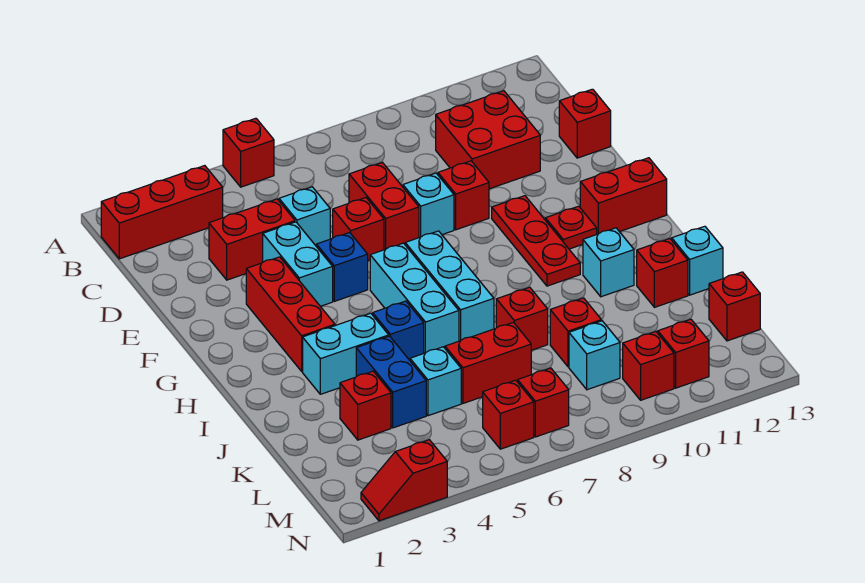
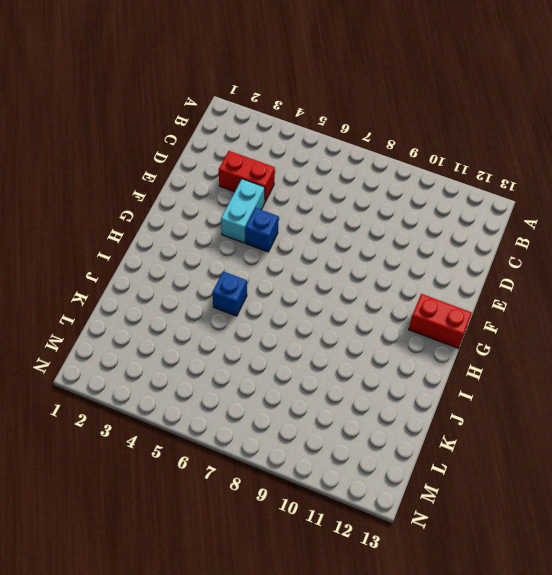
none -> red 1x1 brick [223,118,274,187]
none -> red 1x3 brick [101,166,223,259]
none -> red 2x2 brick [436,91,540,189]
none -> cyan 1x1 brick [279,187,330,246]

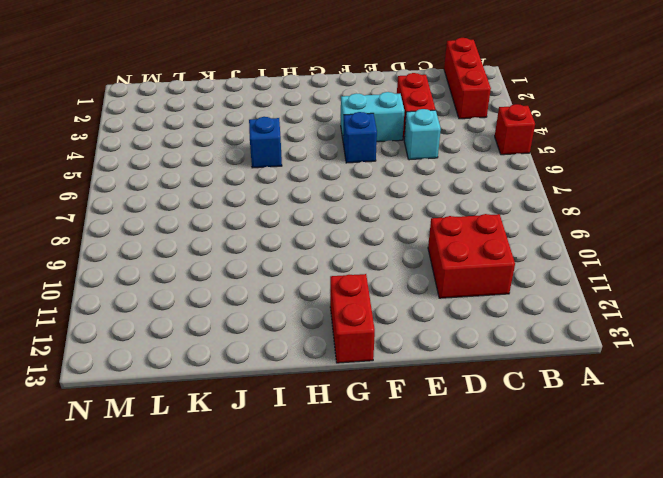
none -> red 1x2 brick [349,162,419,250]
none -> red 1x1 brick [559,89,611,158]
none -> red 1x1 brick [333,198,384,260]
none -> cyan 1x1 brick [403,173,454,238]

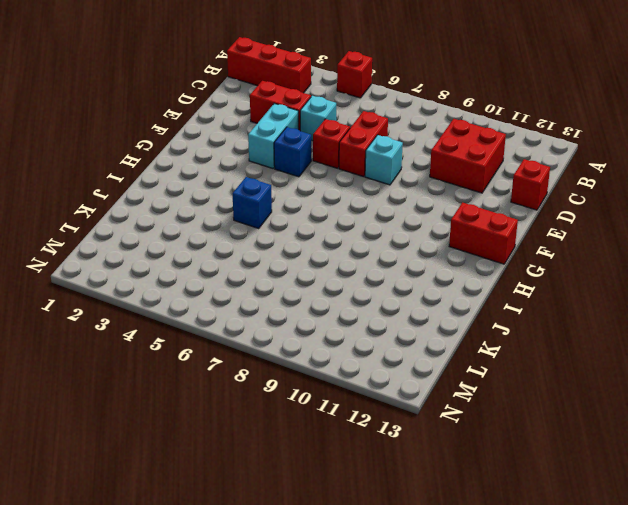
none -> red 1x1 brick [438,161,489,230]
none -> red 1x3 brick [246,257,335,371]
none -> red 1x3 plate [492,196,580,286]
none -> cyan 1x3 brick [370,243,459,353]

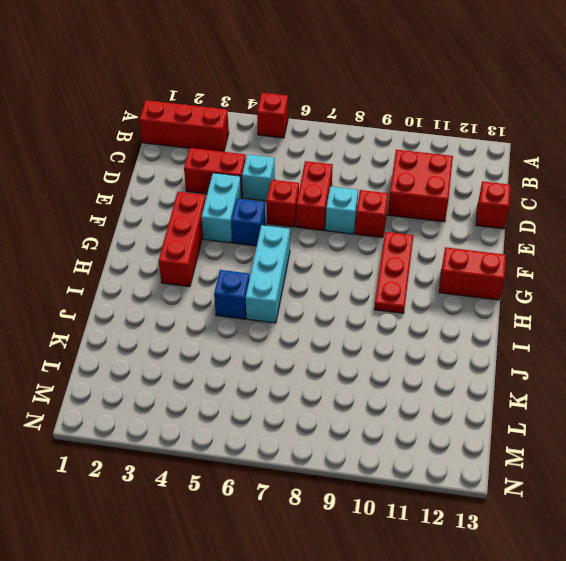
none -> cyan 1x3 brick [405,231,494,341]
none -> red 1x1 plate [545,206,597,249]
none -> cyan 1x2 brick [303,313,389,394]
none -> cyan 1x1 brick [583,228,634,297]

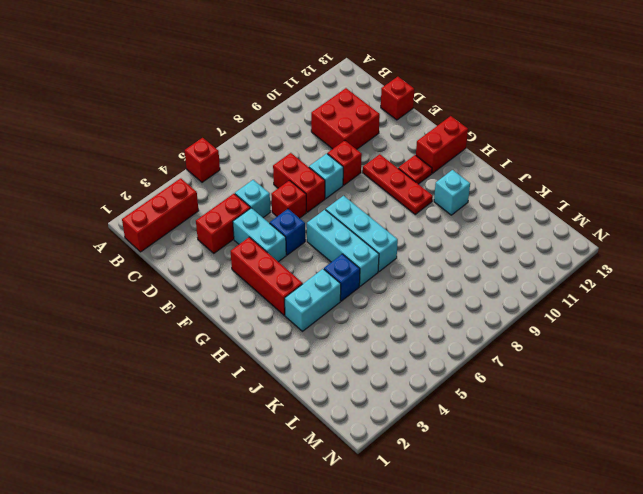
none -> blue 1x2 brick [356,336,426,428]
none -> red 1x1 brick [496,287,548,350]
none -> red 1x1 brick [637,239,688,307]
none -> cyan 1x1 brick [672,226,723,295]

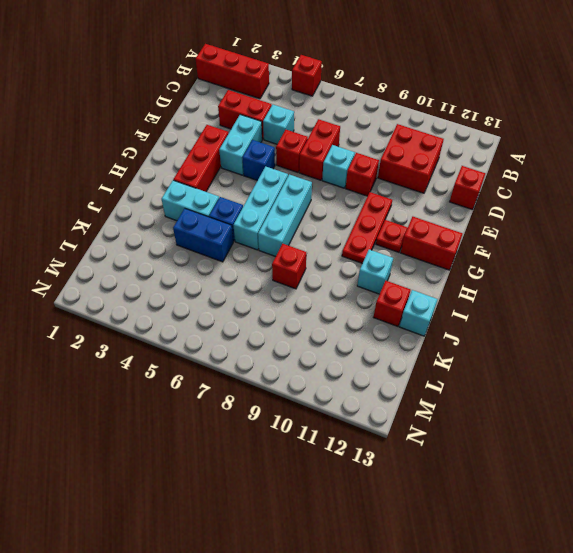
blue 1x2 brick [173,209,233,262] -> blue 1x2 brick turned to [356,336,426,428]
none -> red 1x1 brick [340,371,391,440]
none -> cyan 1x1 brick [410,347,461,416]
none -> red 1x2 brick [445,322,531,403]
none -> red 1x1 brick [550,298,601,367]

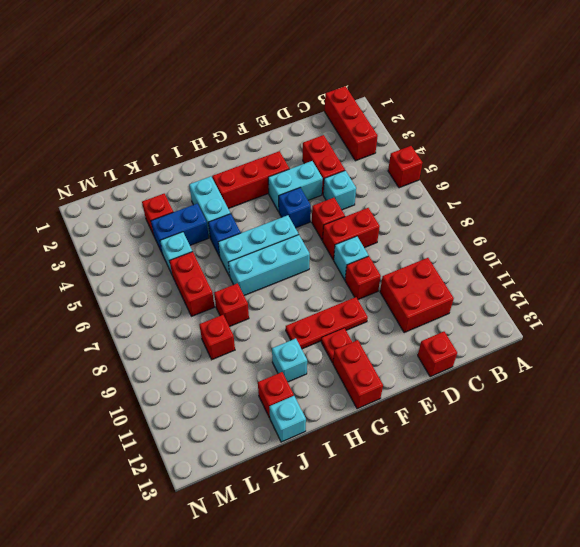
none -> cyan 1x1 brick [569,321,620,390]
none -> red 1x1 brick [709,272,760,341]
none -> red 1x1 brick [483,380,534,449]
none -> red 1x1 brick [518,368,569,437]

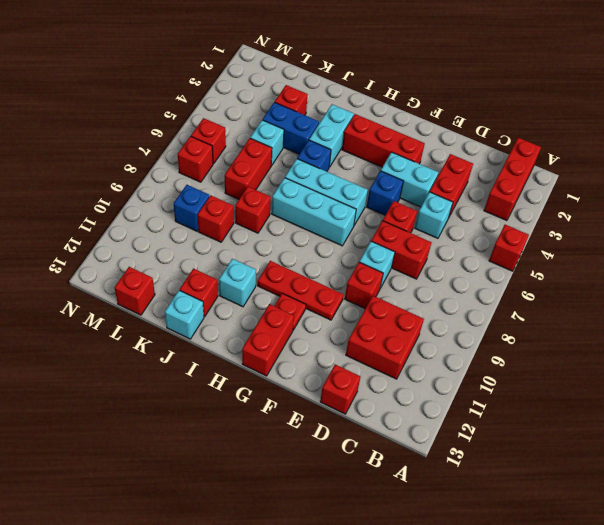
blue 1x1 brick [174,185,209,231] -> cyan 1x1 brick [569,321,620,390]
none -> red 1x1 brick [623,332,674,400]
none -> red 1x1 brick [658,319,709,388]
none -> red 1x2 slope [361,440,447,521]

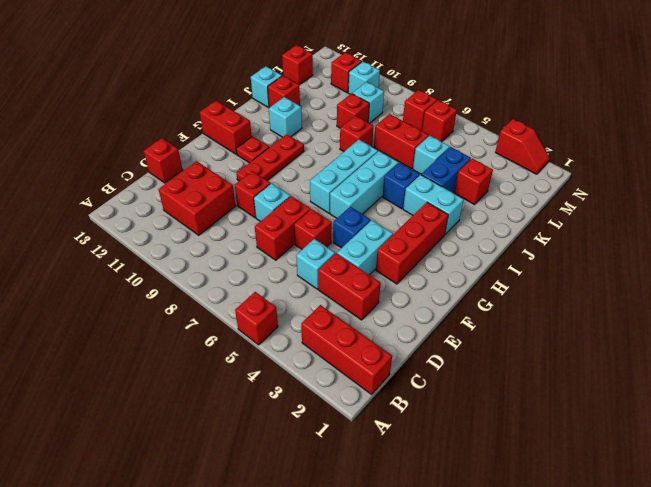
cyan 1x1 brick [348,62,380,94] -> red 1x1 brick [623,332,674,400]

